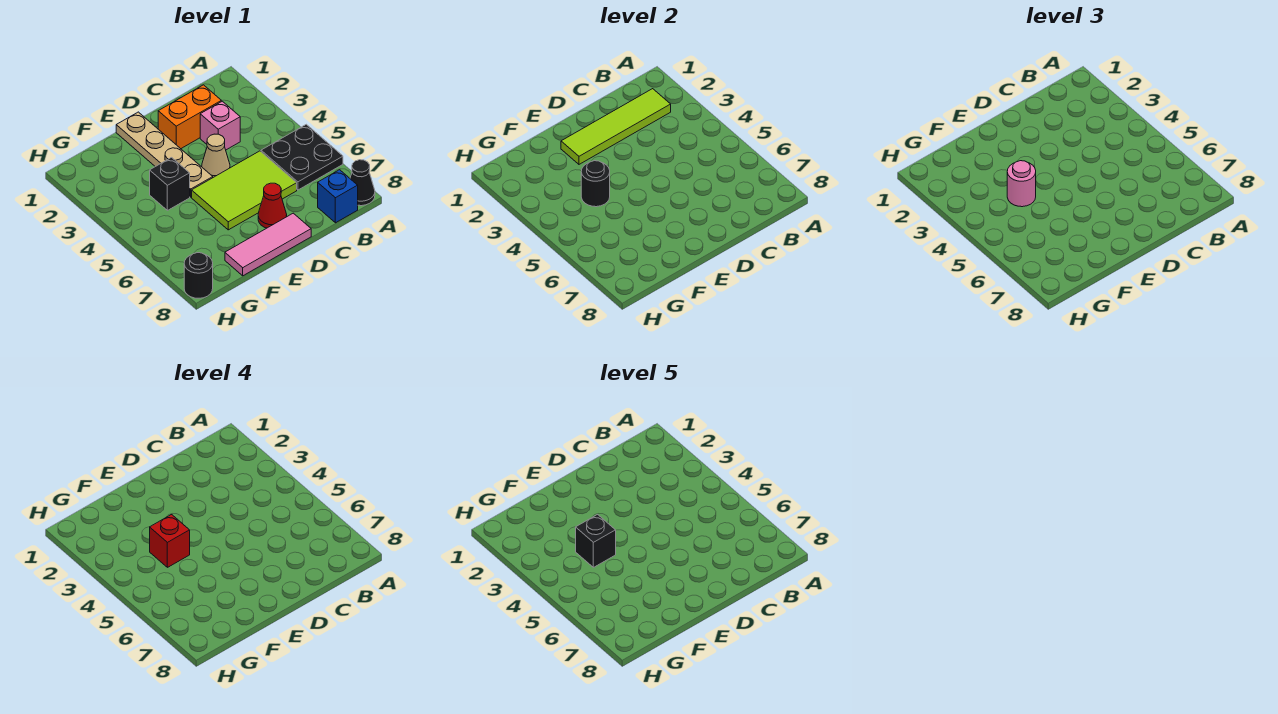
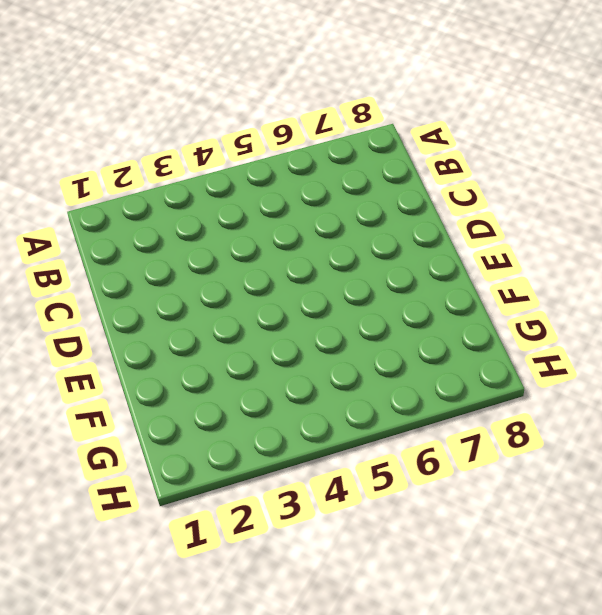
none -> black 2x2 plate [261,124,343,190]
none -> black 1x1 cone [350,160,375,206]
none -> blue 1x1 brick [318,170,358,223]

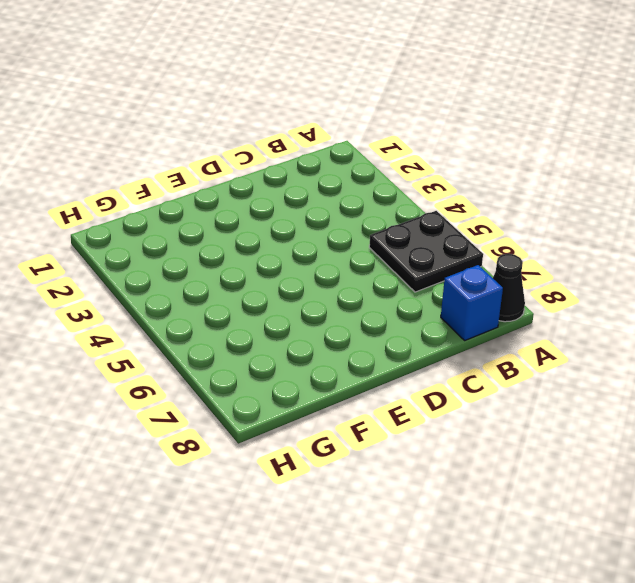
none -> orange 1x2 brick [158,85,221,149]
none -> pink 1x1 brick [200,101,240,150]
none -> lime 2x3 tile [192,151,297,230]

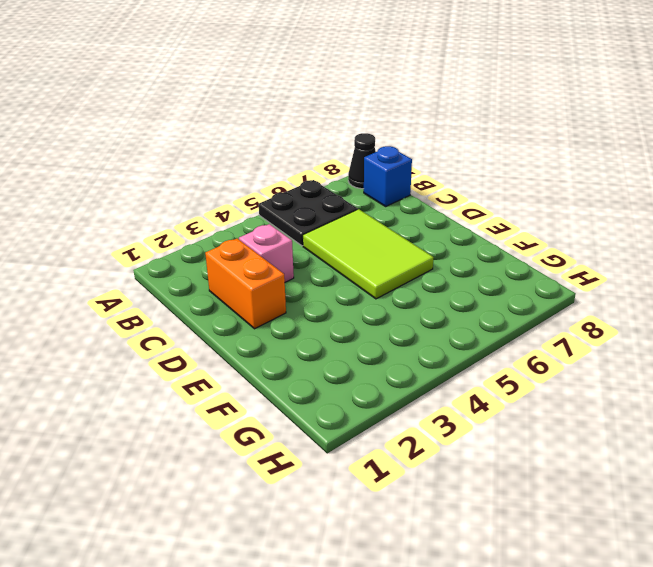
none -> tan 1x1 cone [202,134,230,177]
none -> red 1x1 cone [258,183,287,228]
none -> pink 1x3 tile [225,213,311,276]

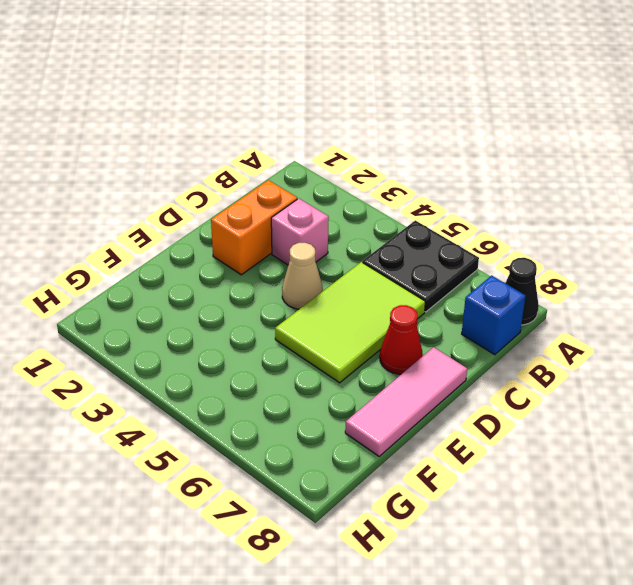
none -> tan 1x4 plate [116,112,213,197]
none -> black 1x1 brick [150,158,190,210]
none -> black 1x1 round brick [184,253,213,298]

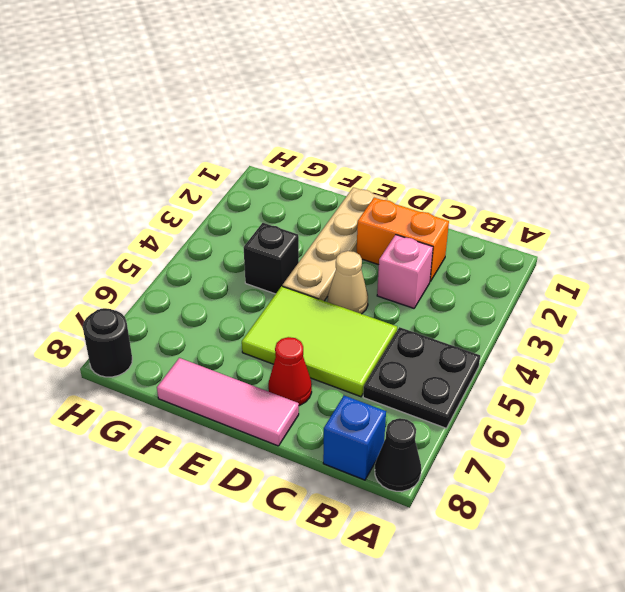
none -> lime 1x4 tile [561,89,671,164]
none -> black 1x1 round brick [581,161,610,207]
none -> pink 1x1 round brick [1007,161,1036,207]

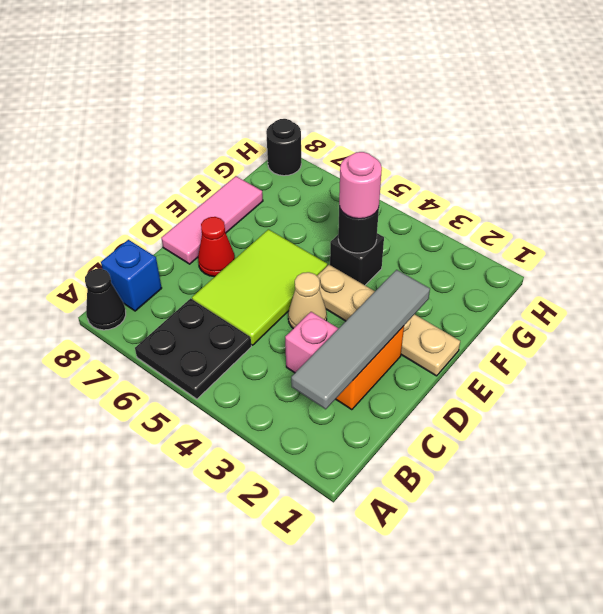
grey 1x4 tile [291,270,430,409] -> lime 1x4 tile [561,89,671,164]
none -> red 1x1 brick [150,515,190,567]
none -> black 1x1 brick [576,515,616,567]

